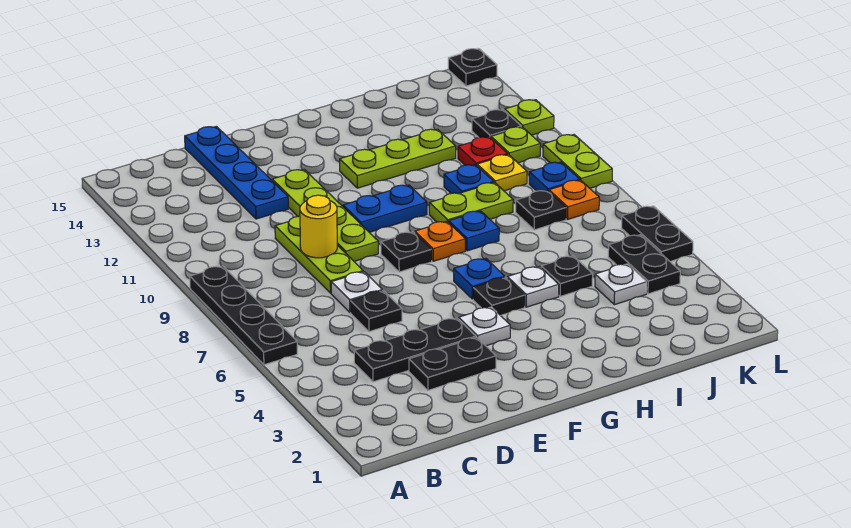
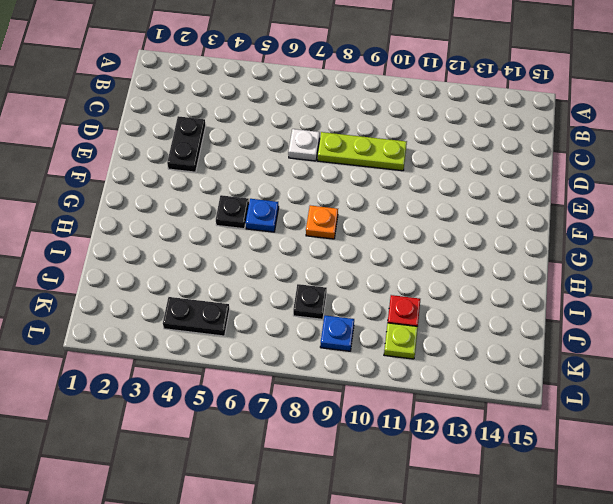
none -> black 1x4 plate [190,266,297,365]
none -> black 1x3 plate [354,318,476,382]
none -> black 1x1 plate [350,291,402,332]
none -> blue 1x4 plate [185,127,288,219]

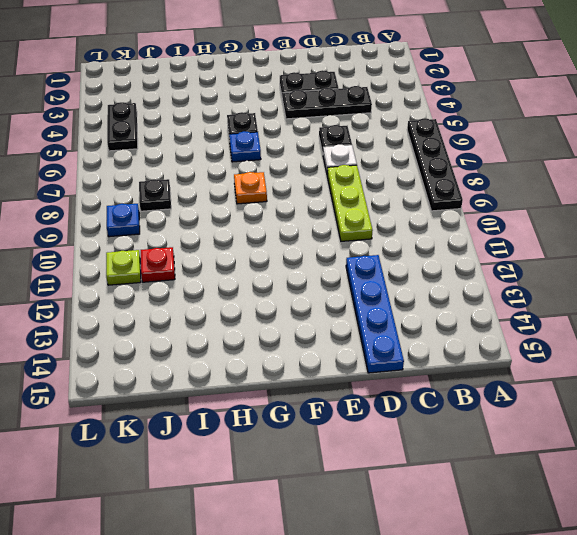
none -> lime 1x4 plate [272,169,378,261]
none -> white 1x1 plate [459,307,510,346]
none -> black 1x1 plate [381,232,432,272]
none -> blue 1x2 plate [343,185,427,232]

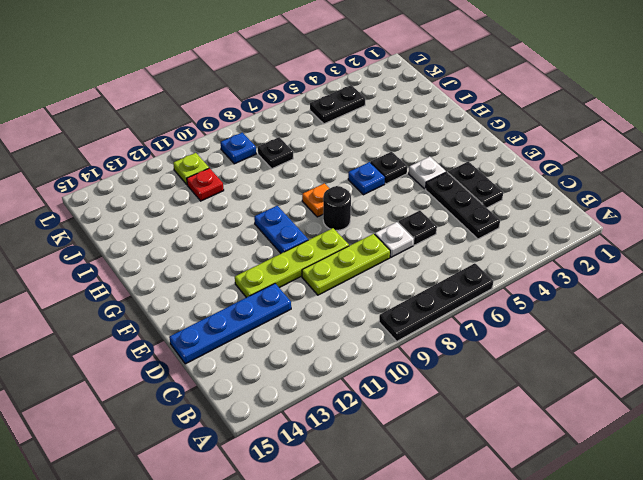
black 1x1 round brick [323,186,351,230] -> black 1x1 plate [381,232,432,272]
none -> lime 1x3 plate [340,129,456,188]
none -> white 1x1 plate [507,267,559,307]
none -> blue 1x1 plate [449,211,499,251]
none -> lime 1x2 plate [429,183,513,223]

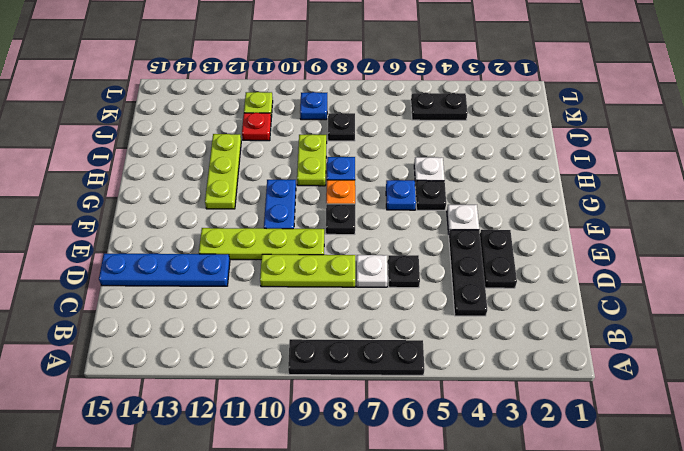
none -> black 1x1 plate [541,256,593,296]
none -> blue 1x1 plate [444,165,494,194]
none -> white 1x1 plate [595,264,647,305]
none -> yellow 1x1 plate [477,155,527,191]

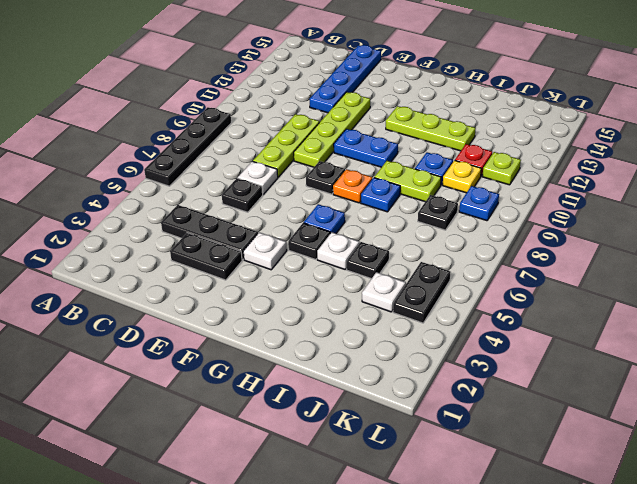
none -> orange 1x1 plate [549,180,599,219]
none -> black 1x1 plate [472,110,521,138]
none -> black 1x2 plate [622,206,693,261]
none -> lime 1x2 plate [543,135,612,188]

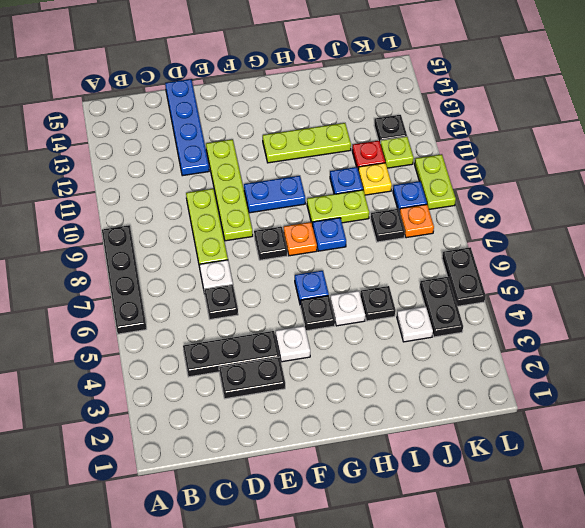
none -> lime 1x1 plate [505,100,554,135]
none -> black 1x1 plate [448,49,497,86]
none -> yellow 1x1 round brick [300,195,337,258]

